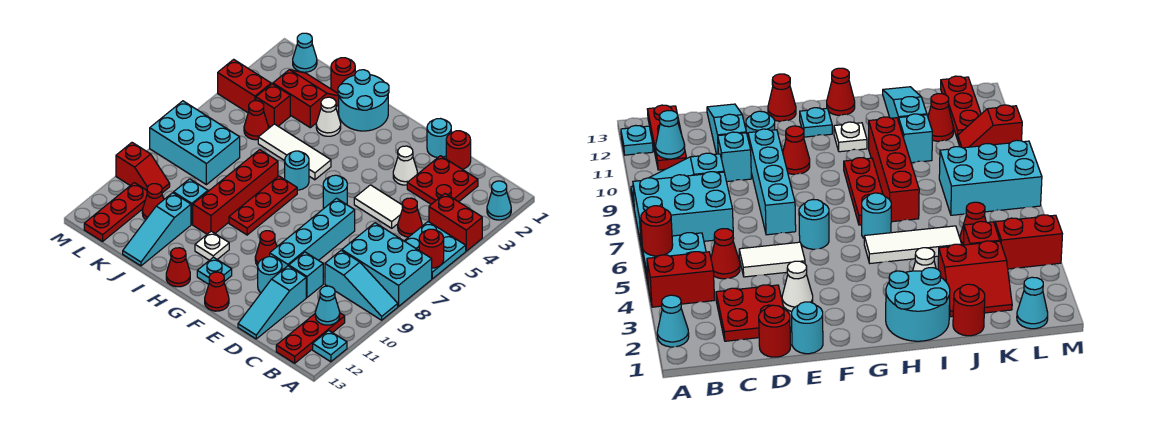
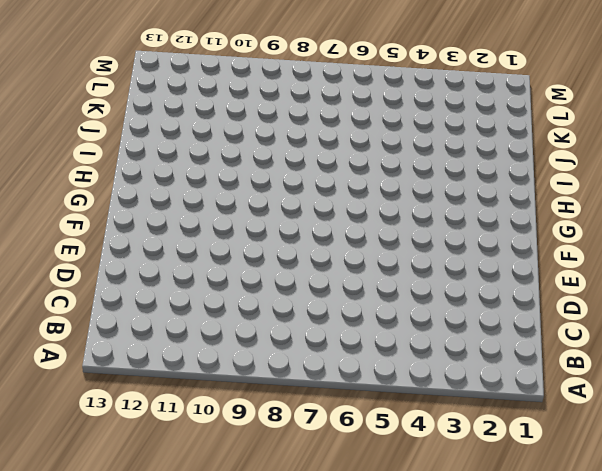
none -> cyan 1x1 cone [487,181,511,220]
none -> red 1x2 brick [429,194,482,251]
none -> cyan 2x2 plate [405,222,466,279]
none -> cyan 2x3 brick [342,223,432,306]

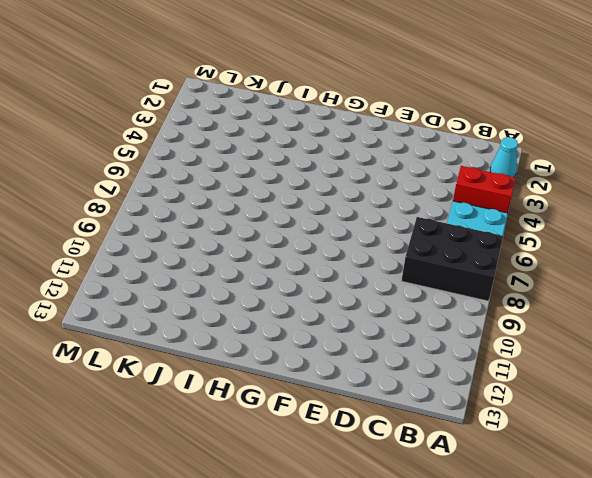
black 2x3 brick [401,217,503,301] -> cyan 2x3 brick [342,223,432,306]
none -> cyan 1x3 slope [325,250,398,320]
none -> cyan 1x1 plate [313,330,347,362]
none -> red 1x3 plate [276,313,345,363]
none -> red 2x2 plate [407,156,478,204]

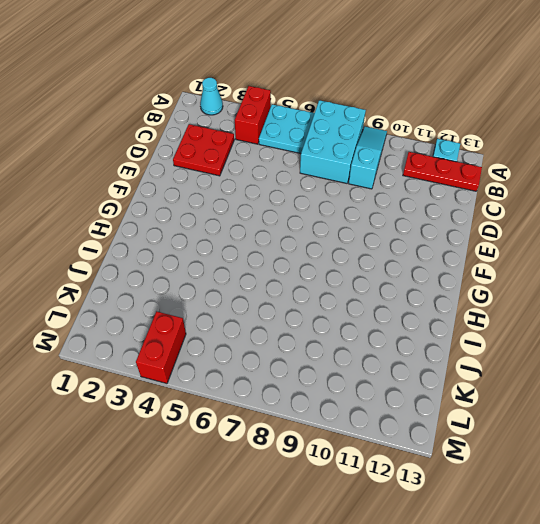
none -> red 1x1 cone [398,198,422,237]
none -> red 1x1 round brick [446,131,471,169]
none -> white 1x2 tile [354,185,403,228]
none -> cyan 1x1 brick [289,252,323,297]

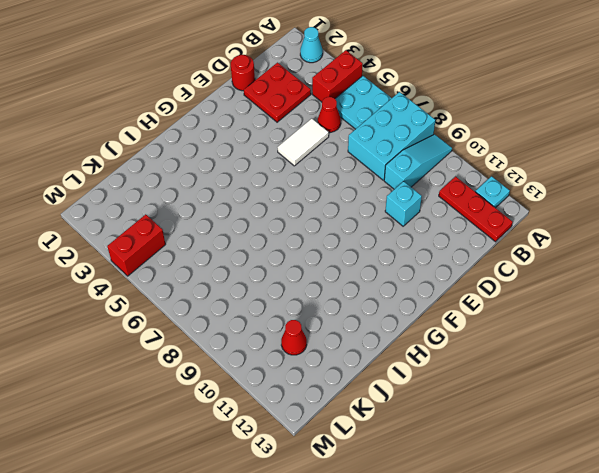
none -> cyan 1x3 slope [238,266,306,339]
none -> cyan 1x1 round brick [427,119,451,157]
none -> white 1x1 cone [393,146,417,185]
none -> cyan 1x4 brick [270,198,355,270]

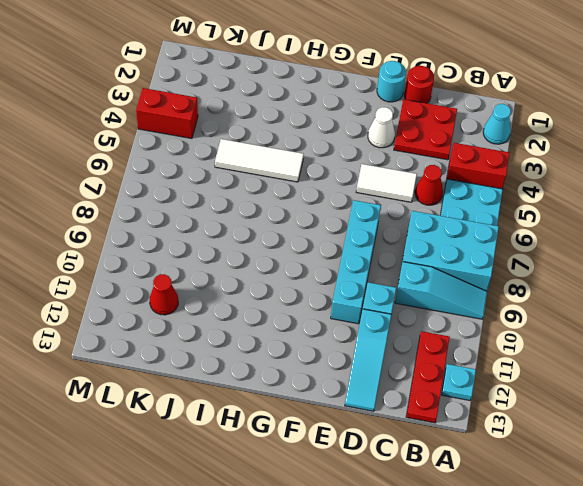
none -> cyan 1x1 round brick [258,257,282,292]
none -> cyan 1x1 round brick [323,175,347,208]
none -> red 1x1 cone [255,231,277,266]
none -> red 1x1 cone [205,272,229,311]

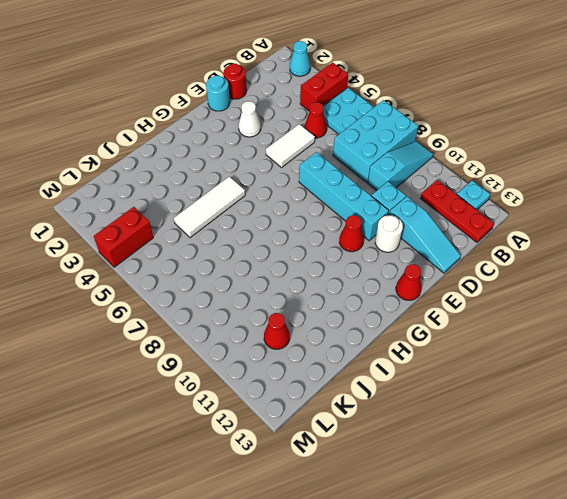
white 1x1 round brick [375,215,403,252] -> cyan 1x1 round brick [258,257,282,292]
none -> red 2x2 plate [407,156,478,204]
none -> cyan 1x1 round brick [323,175,347,208]
none -> cyan 1x1 plate [197,257,232,284]
none -> cyan 2x2 round brick [338,70,389,131]

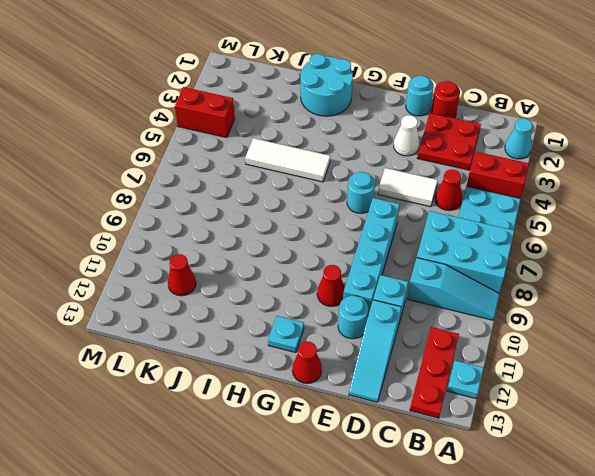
none -> cyan 1x1 round brick [285,151,309,190]
none -> red 1x3 plate [229,176,297,235]
none -> white 1x1 plate [195,231,229,260]
none -> red 1x1 cone [166,248,190,287]

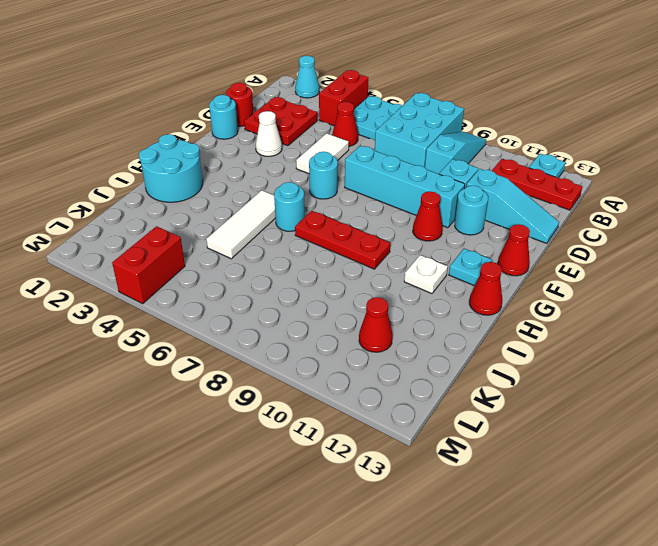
none -> white 1x1 cone [316,97,341,136]
none -> red 1x4 brick [193,150,278,234]
none -> red 1x1 round brick [331,58,355,93]
none -> red 2x2 slope [273,70,339,128]

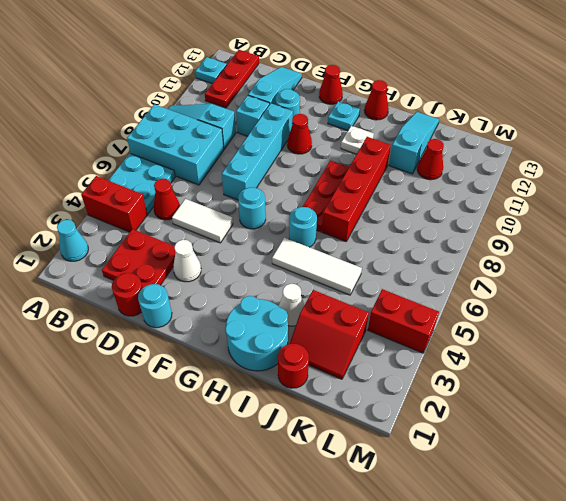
none -> cyan 1x1 brick [174,179,208,224]
none -> red 1x1 brick [256,84,290,127]
none -> red 1x1 cone [244,101,268,140]
none -> cyan 2x3 brick [150,101,240,185]

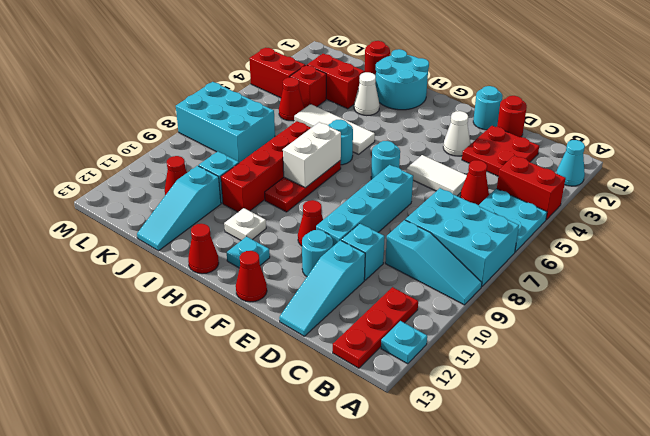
white 1x2 brick [283,122,341,188] -> none
none -> cyan 1x1 cone [293,33,317,72]
none -> red 1x2 slope [116,143,170,193]
none -> red 1x3 plate [84,183,147,241]
none -> red 1x1 round brick [419,229,444,268]

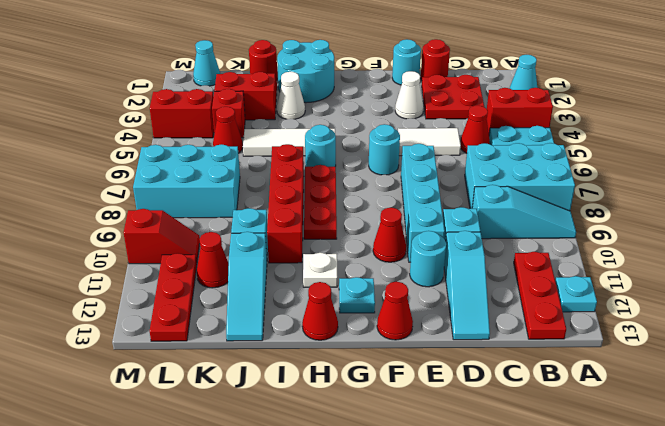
none -> red 1x1 round brick [419,229,444,268]
none -> cyan 1x1 cone [315,286,340,325]

